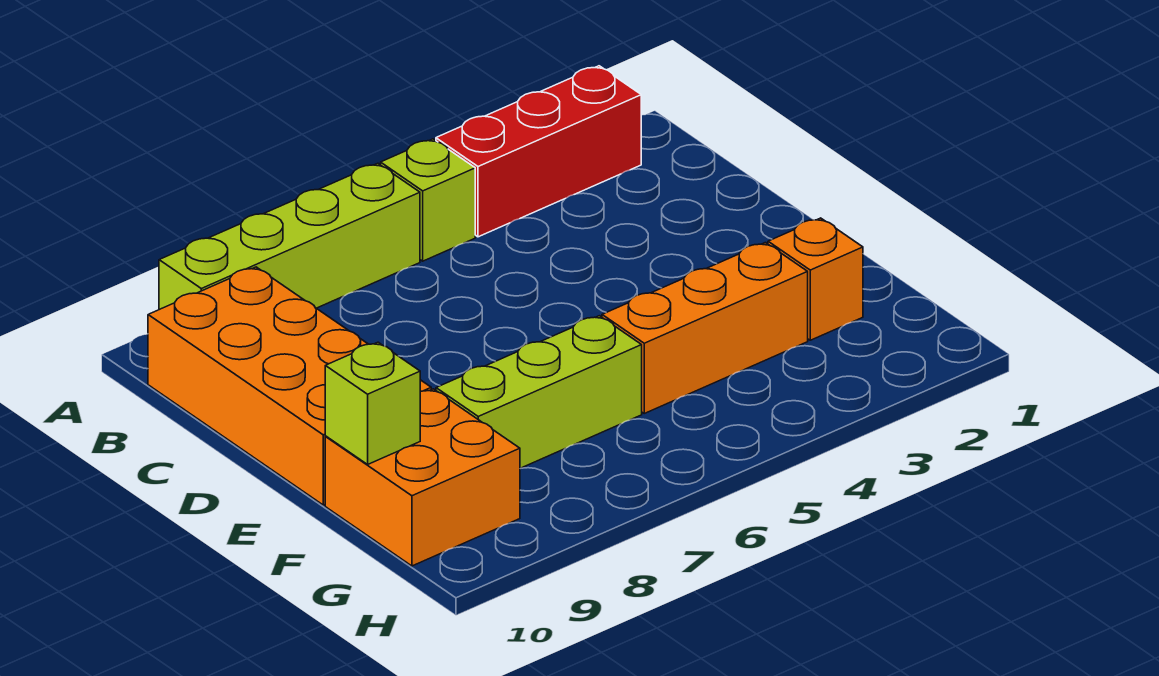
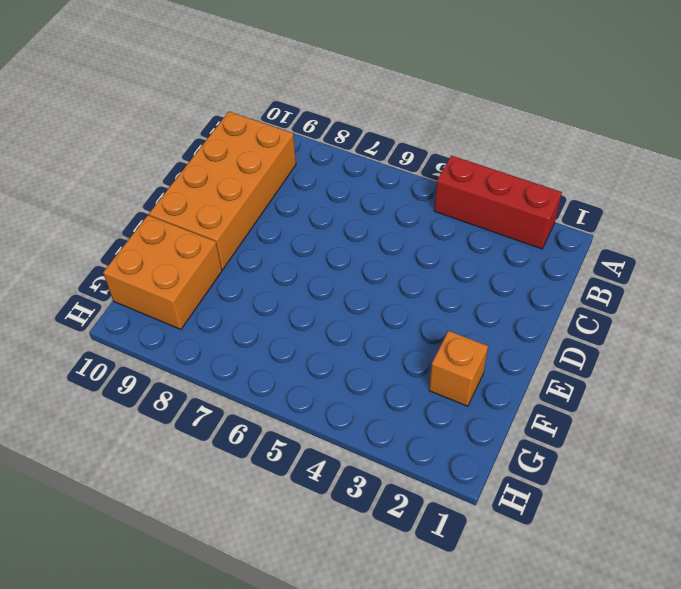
none -> lime 1x1 brick [381,139,475,261]
none -> lime 1x4 brick [159,163,420,310]

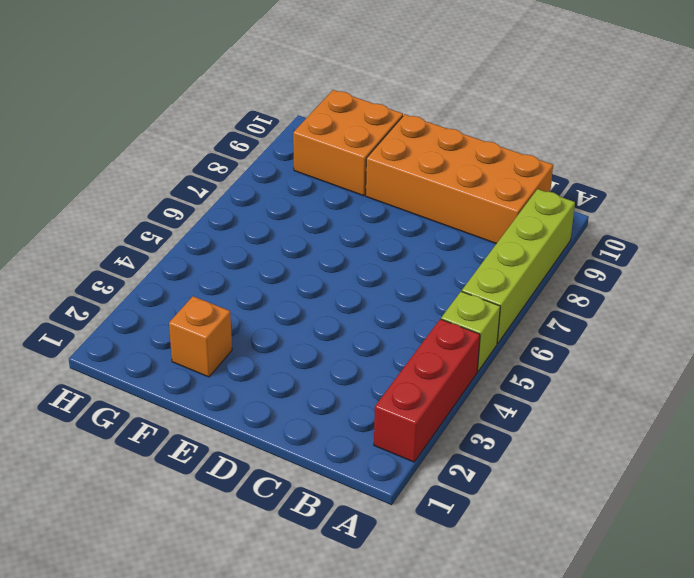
none -> orange 1x3 brick [602,243,808,413]
none -> lime 1x3 brick [436,316,642,468]

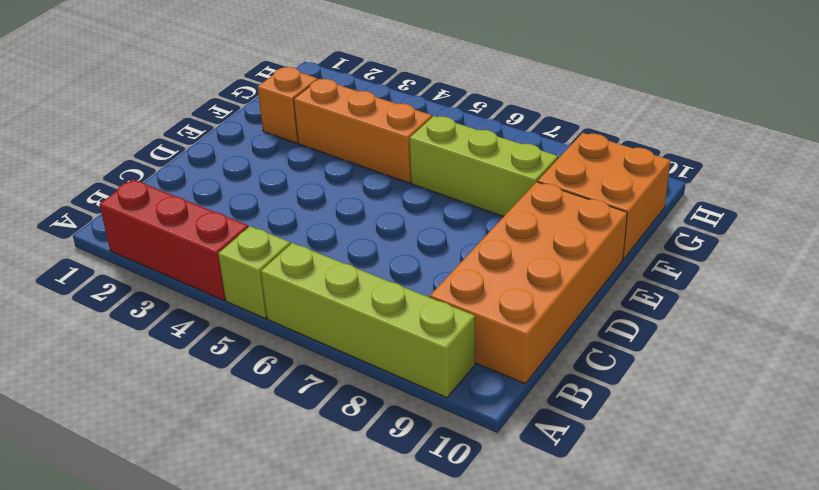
none -> lime 1x1 brick [325,342,420,464]

